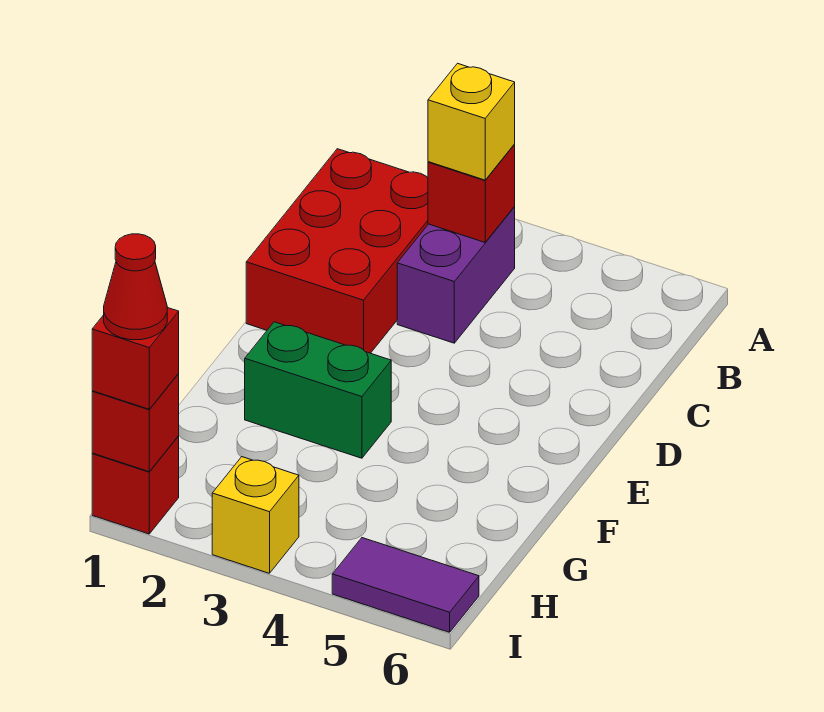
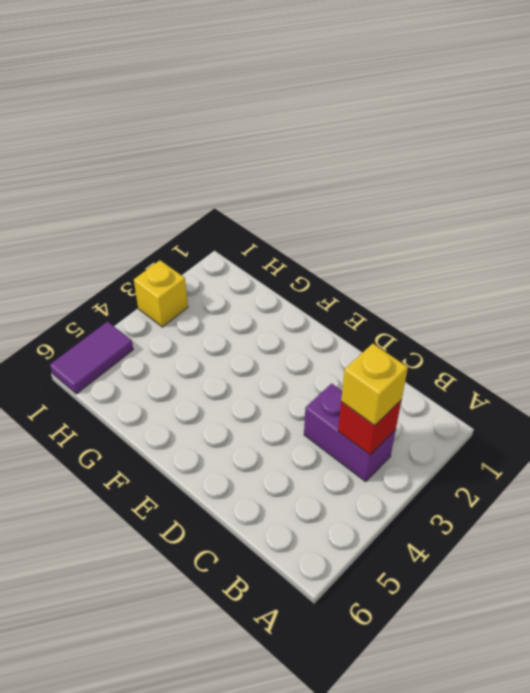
none -> red 2x3 brick [246,149,428,353]
none -> green 1x2 brick [245,322,391,458]

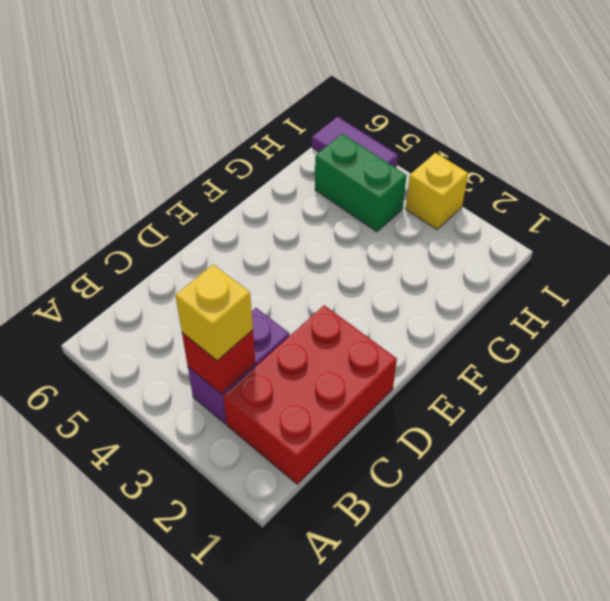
green 1x2 brick [315,134,407,232] -> green 1x2 brick moved to [245,322,391,458]
none -> red 1x1 brick [92,436,179,534]
none -> red 1x1 brick [92,373,179,472]

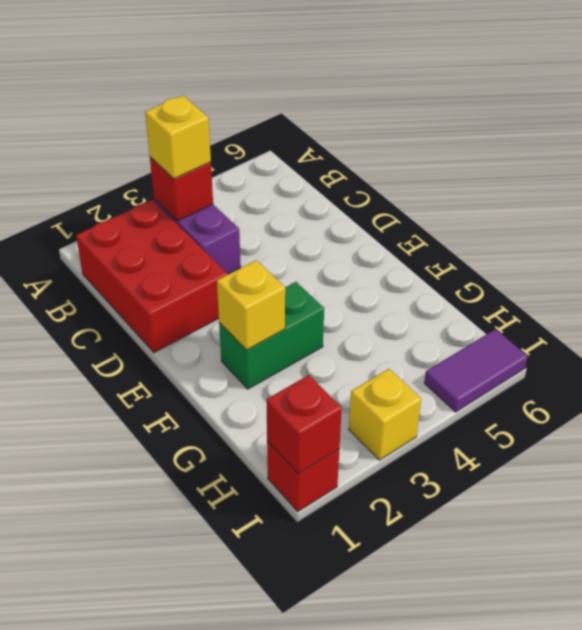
yellow 1x1 brick [217,260,285,350] -> none
none -> red 1x1 brick [92,308,179,409]
none -> red 1x1 cone [104,234,167,340]

